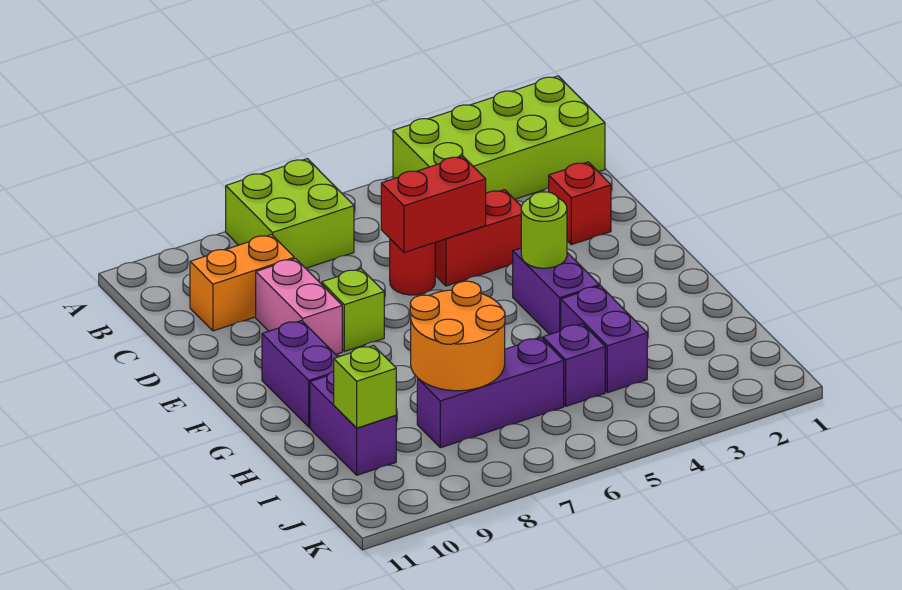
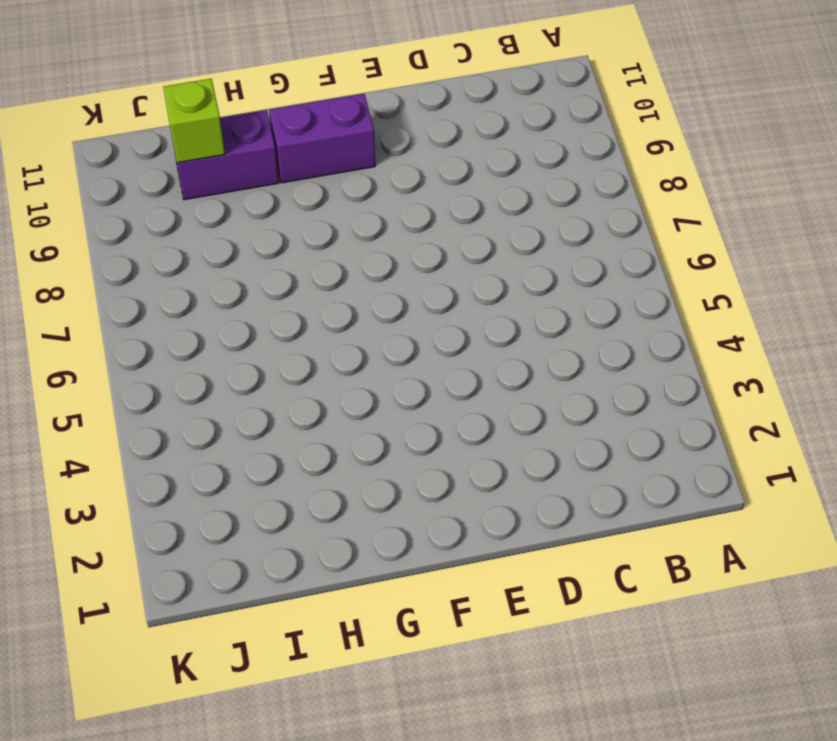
none -> lime 2x4 brick [393,76,605,199]
none -> lime 2x2 brick [226,159,354,268]
none -> orange 1x2 brick [190,235,294,331]

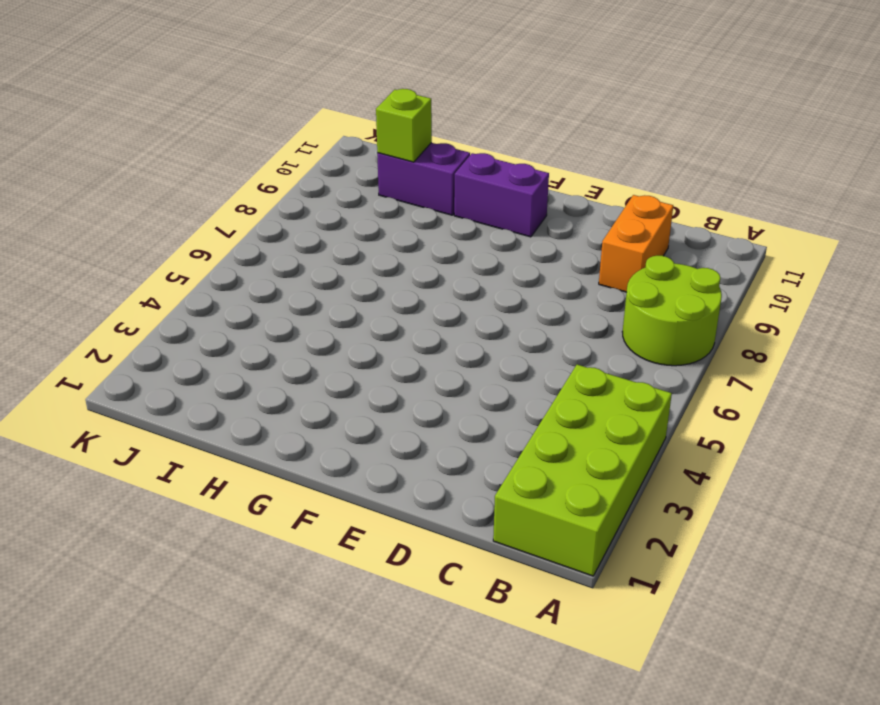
lime 2x2 round brick [622,256,722,366] -> lime 2x2 brick [226,159,354,268]
none -> red 1x1 brick [549,162,611,245]
none -> red 1x2 brick [435,190,522,286]
none -> red 1x1 round brick [390,239,435,295]

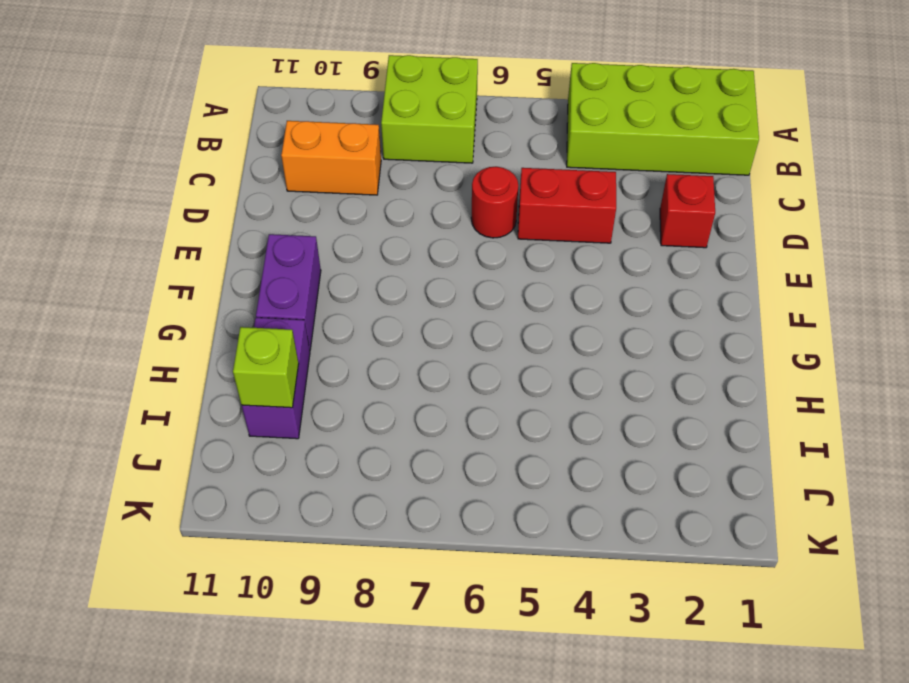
none -> pink 1x2 brick [256,259,342,354]
none -> lime 1x1 brick [322,269,384,351]
none -> purple 1x2 brick [513,248,599,334]

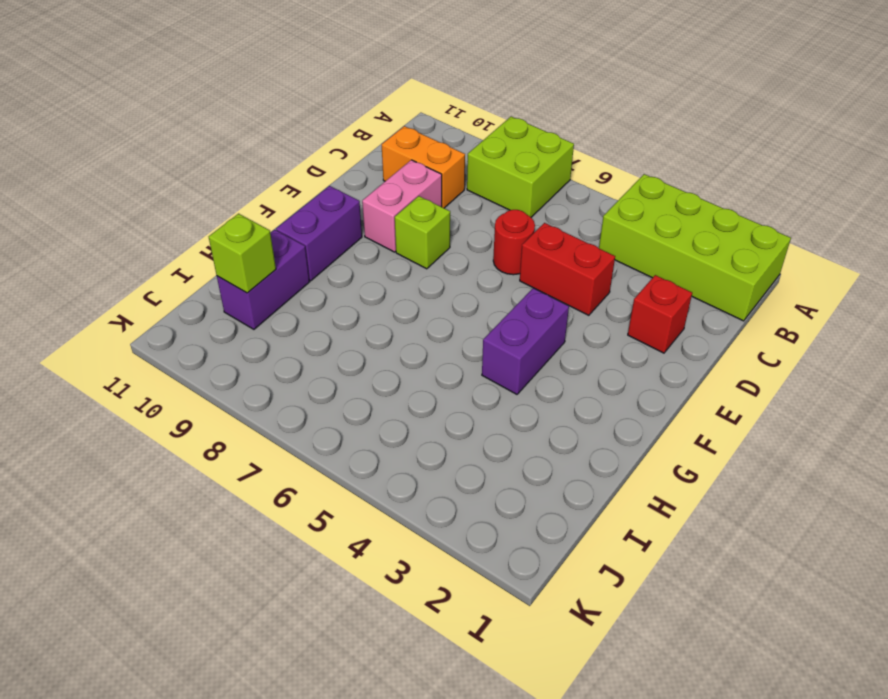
none -> purple 1x2 brick [561,286,647,393]
none -> purple 1x1 brick [543,324,605,406]
none -> purple 1x3 brick [417,338,564,448]

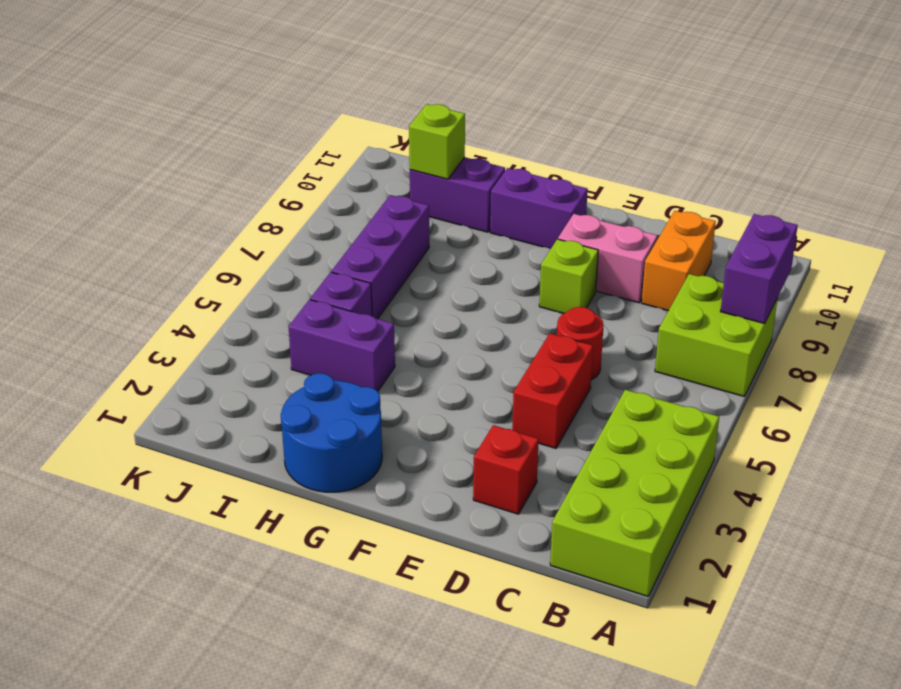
purple 1x2 brick [720,214,798,323] -> purple 1x2 brick turned to [513,248,599,334]
blue 2x2 round brick [281,373,382,492] -> none
none -> red 1x2 brick [381,156,486,253]
none -> lime 1x1 round brick [521,192,567,268]
none -> orange 2x2 round brick [410,281,505,391]

